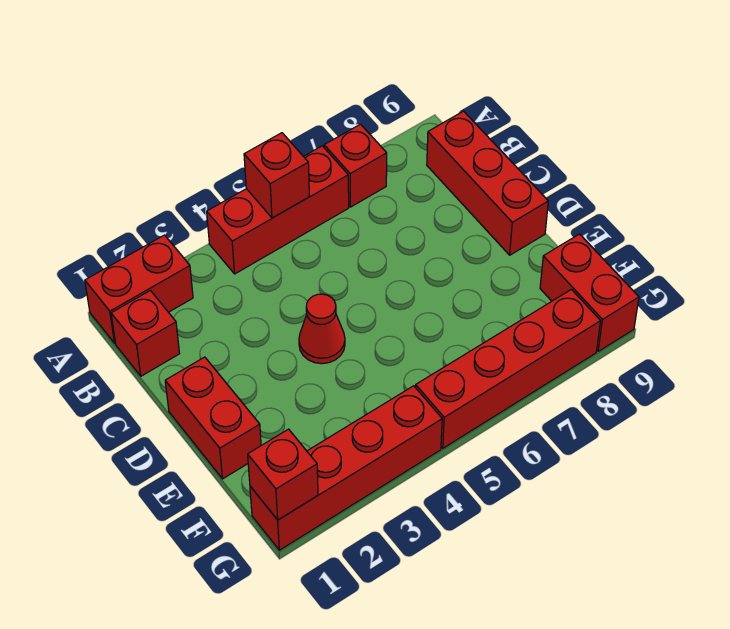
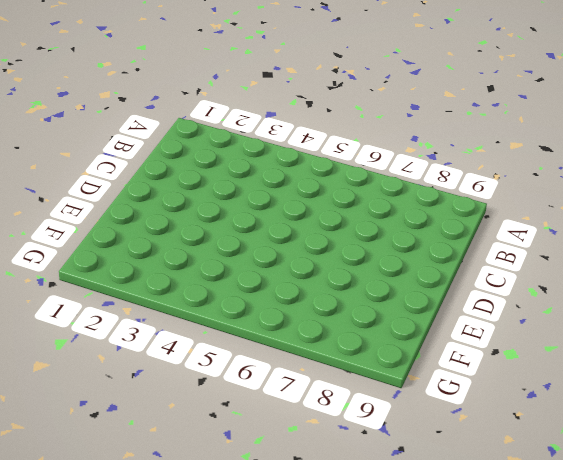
none -> red 1x2 brick [85,235,193,343]
none -> red 1x3 brick [207,146,349,274]
none -> red 1x1 brick [324,124,387,207]

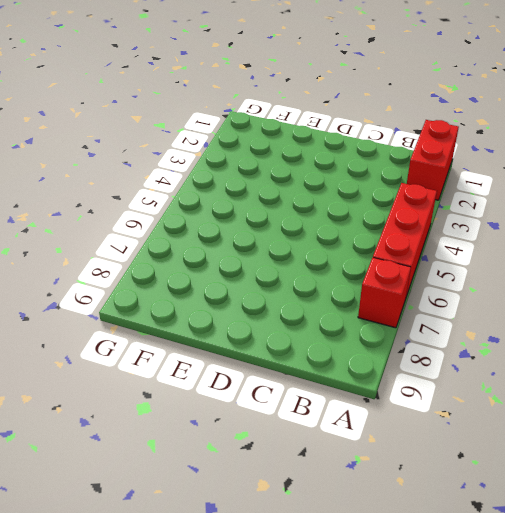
none -> red 1x1 brick [111,291,180,376]
none -> red 1x3 brick [427,111,548,255]
none -> red 1x2 brick [165,357,261,479]

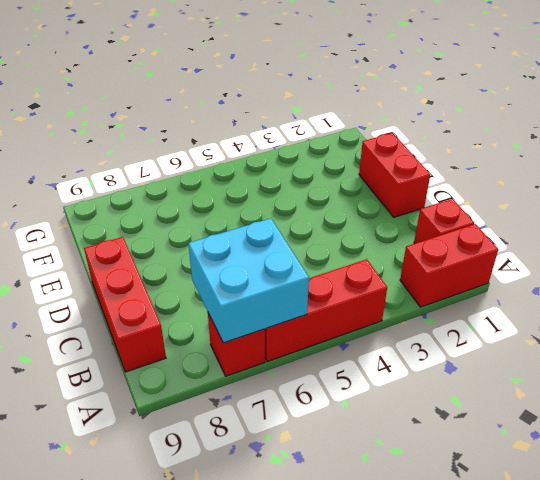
cyan 2x2 brick [188,218,309,343] -> none
none -> red 1x1 cone [299,294,345,364]
none -> red 1x2 brick [540,234,639,351]
none -> red 1x4 brick [250,386,442,550]

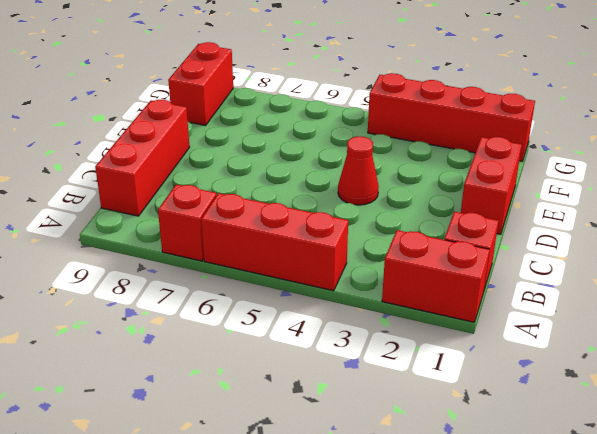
none -> red 1x4 brick [416,290,601,448]
none -> red 1x1 brick [244,133,309,218]
none -> red 1x1 brick [248,429,318,520]

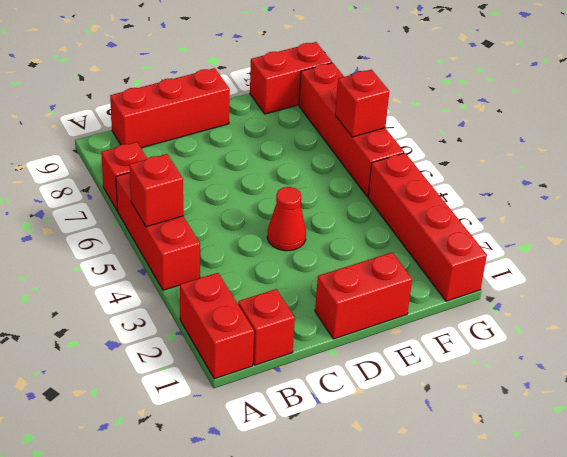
red 1x1 brick [335,70,389,137] -> red 1x1 brick moved to [248,429,318,520]

